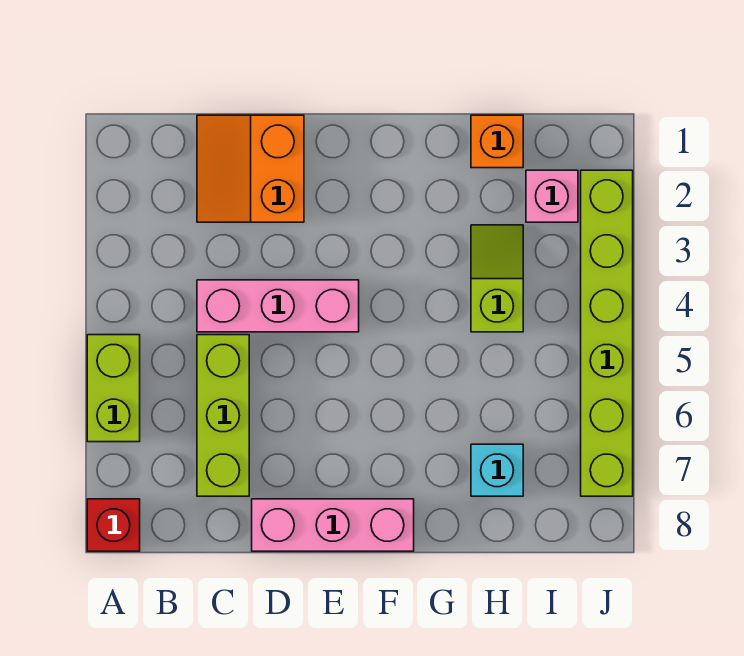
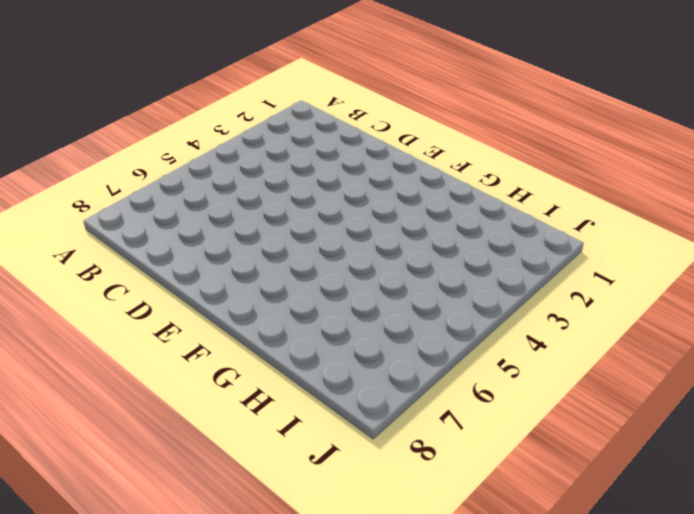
none -> lime 1x2 brick [87,335,140,442]
none -> red 1x1 brick [87,499,140,551]

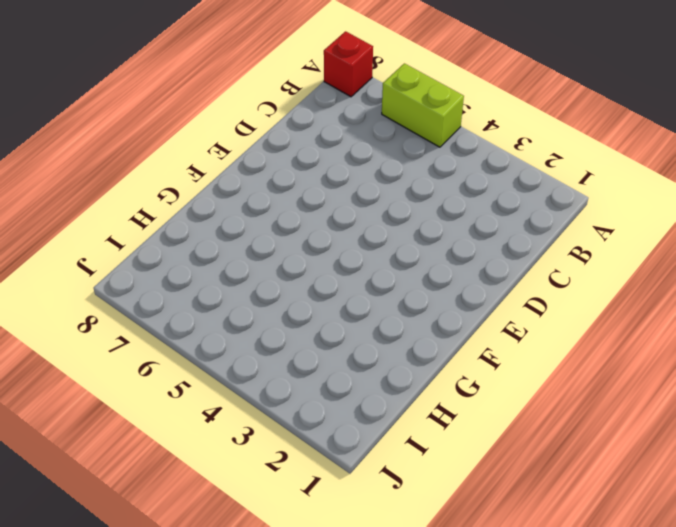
none -> orange 2x2 slope [197,115,304,222]
none -> pink 1x3 brick [197,280,359,332]

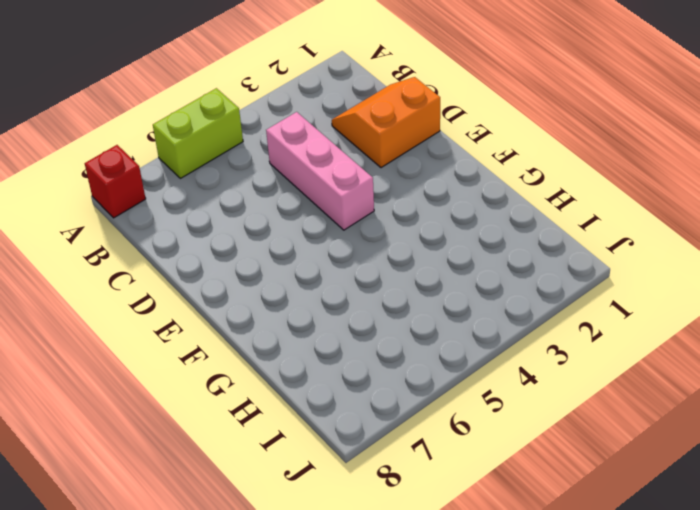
none -> lime 1x3 brick [197,335,249,496]
none -> pink 1x3 brick [252,499,414,551]

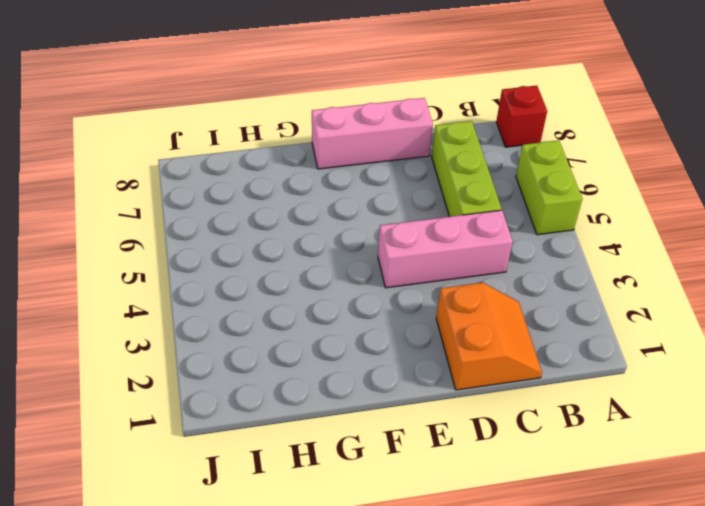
none -> orange 1x1 brick [471,115,523,168]
none -> lime 1x2 slope [471,225,523,332]

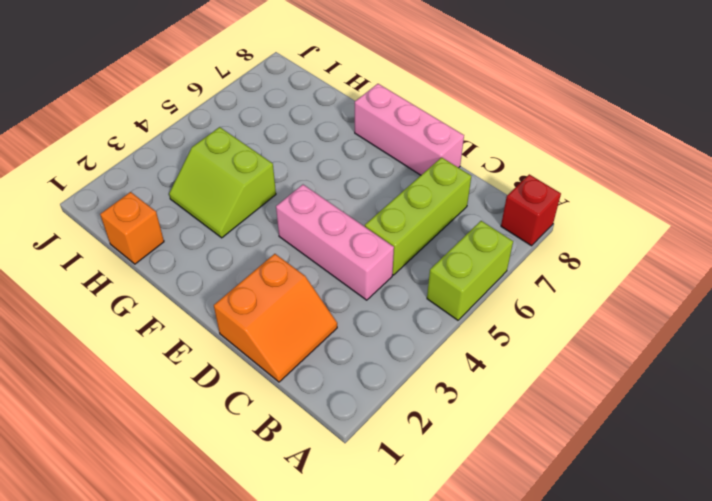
lime 2x2 slope [169,127,276,238] -> lime 1x2 slope [471,225,523,332]
none -> cyan 1x1 brick [471,444,523,496]
none -> pink 1x1 brick [526,170,578,222]

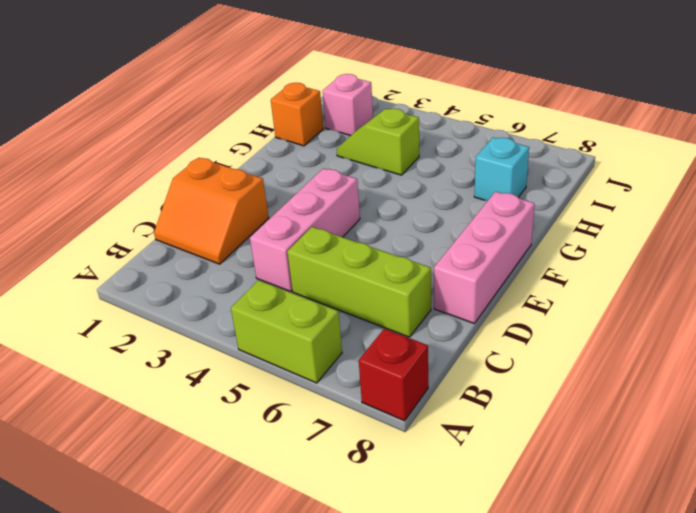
none -> lime 1x6 brick [581,170,633,496]

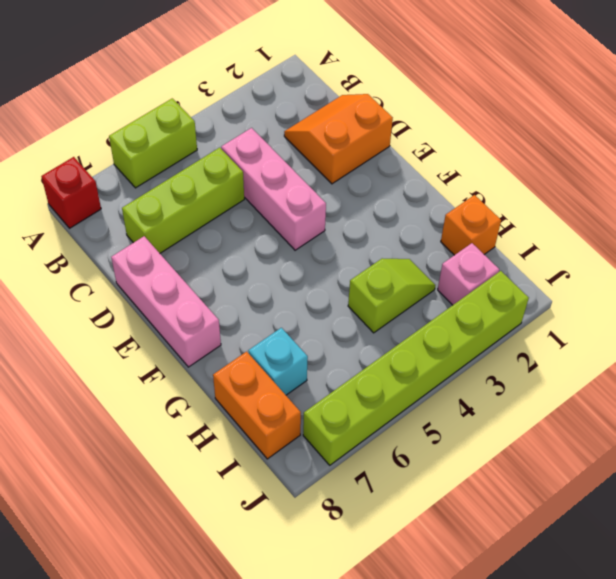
orange 1x2 brick [213,352,301,459] -> none

